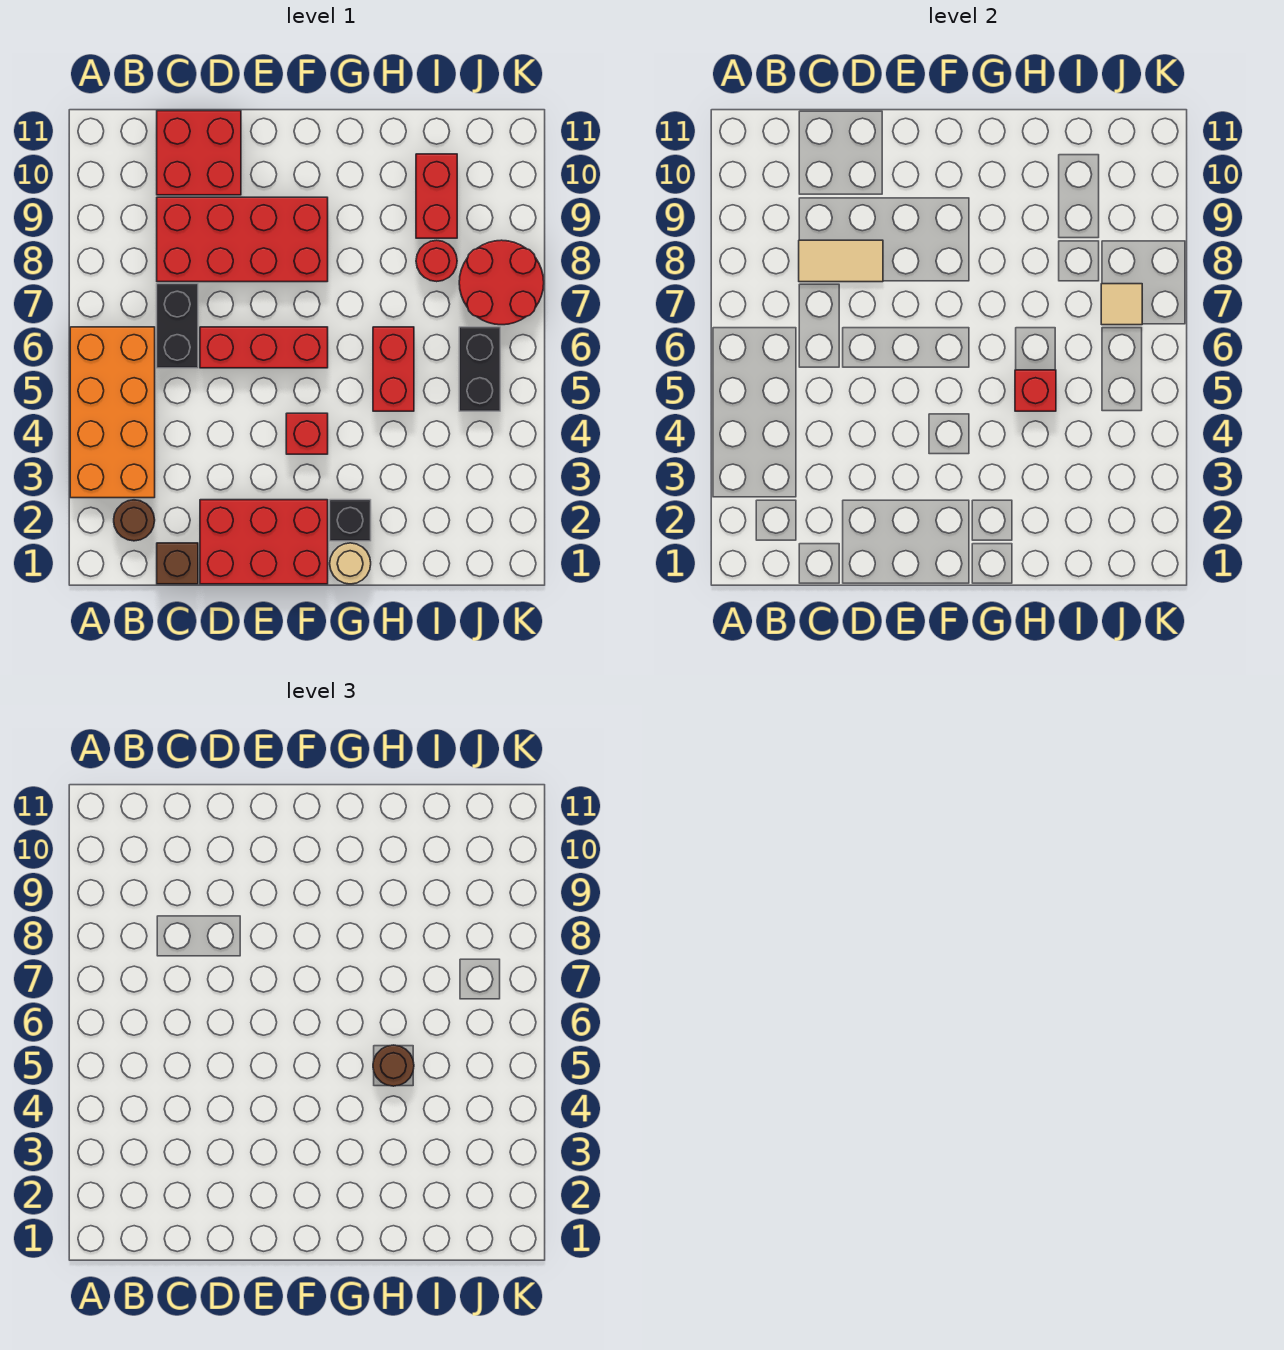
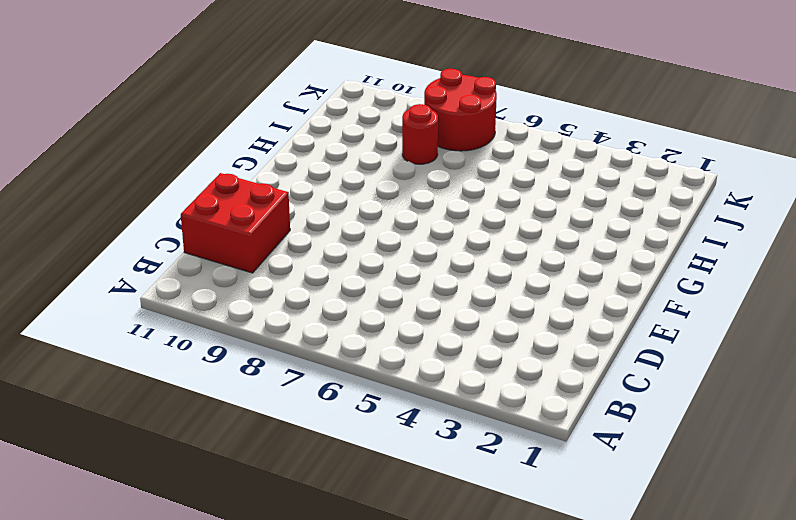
none -> orange 2x4 brick [70,327,155,498]
none -> brown 1x1 round brick [114,500,155,541]
none -> brown 1x1 brick [157,543,198,584]

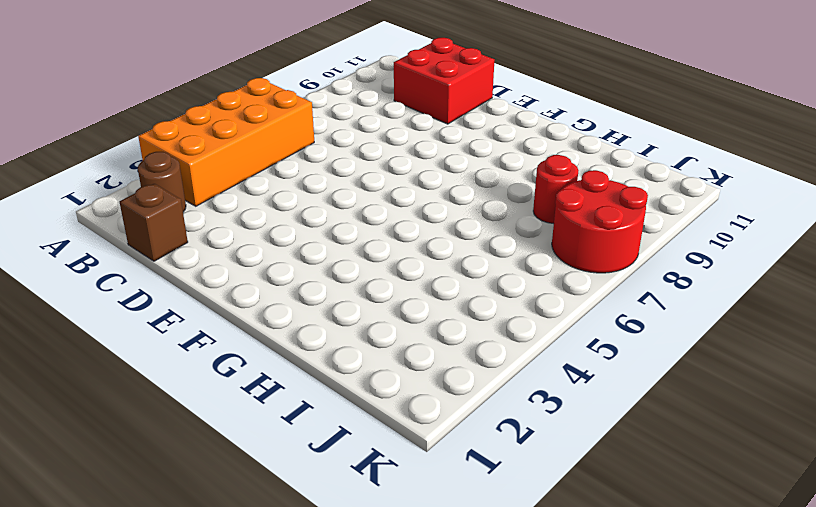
none -> black 1x2 brick [157,284,198,368]
none -> red 2x4 brick [157,197,328,282]
none -> red 2x3 brick [200,500,328,584]

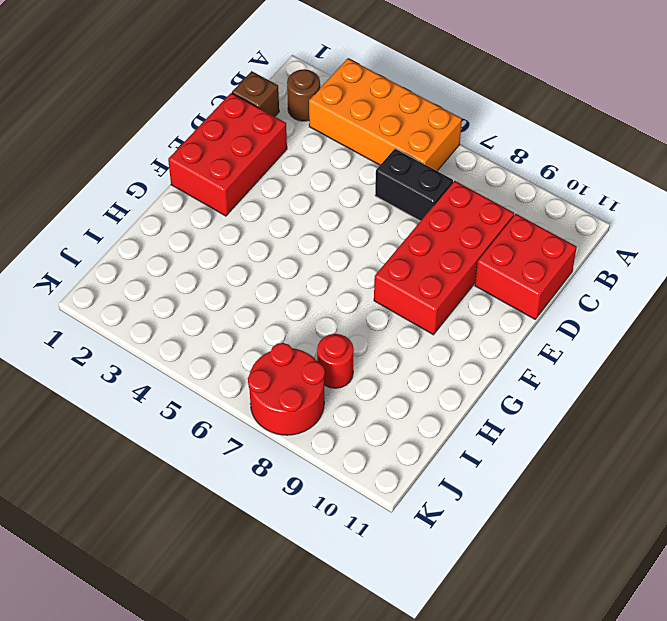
none -> red 1x3 brick [200,327,328,368]
none -> red 1x1 brick [286,413,328,454]
none -> tan 1x1 round brick [330,543,371,584]

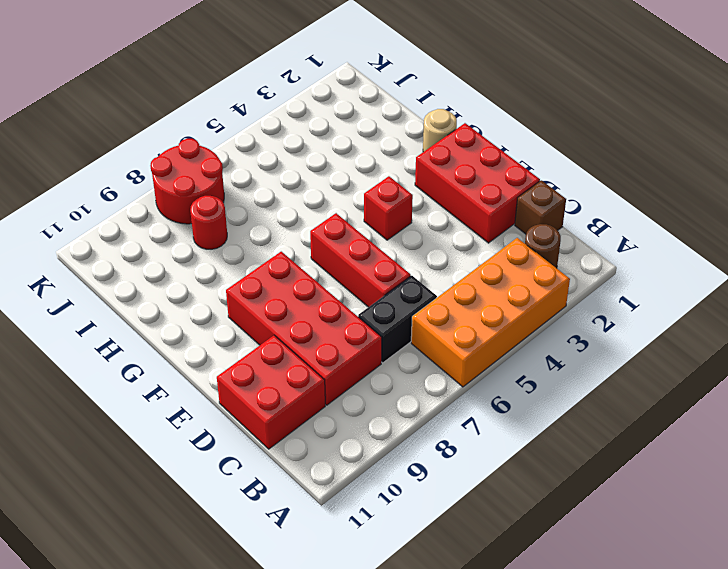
none -> black 1x1 brick [330,500,371,541]
none -> red 1x2 brick [373,327,414,411]
none -> red 1x2 brick [416,154,457,238]

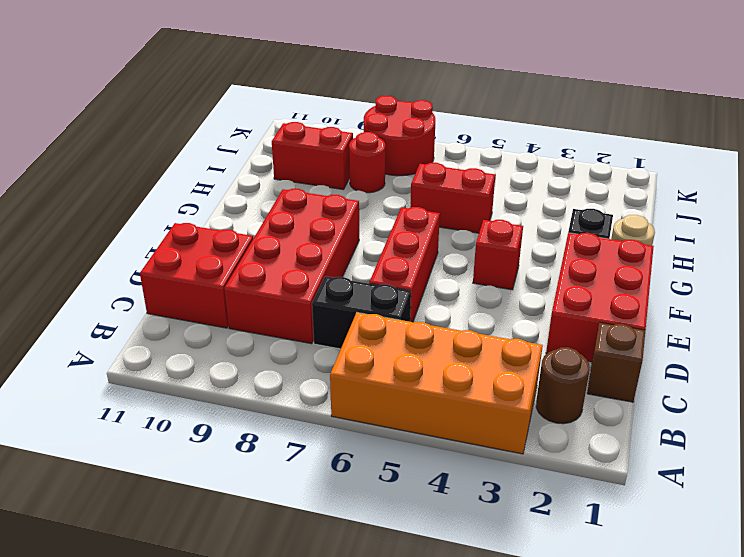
none -> black 1x2 brick [459,327,500,411]
none -> tan 1x2 tile [799,240,883,282]
none -> red 1x1 brick [1015,370,1056,411]

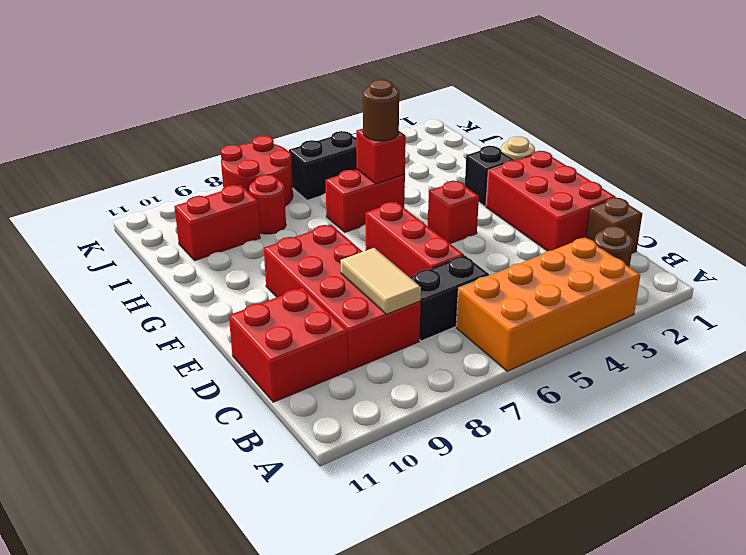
none -> tan 1x1 tile [1101,284,1142,325]

